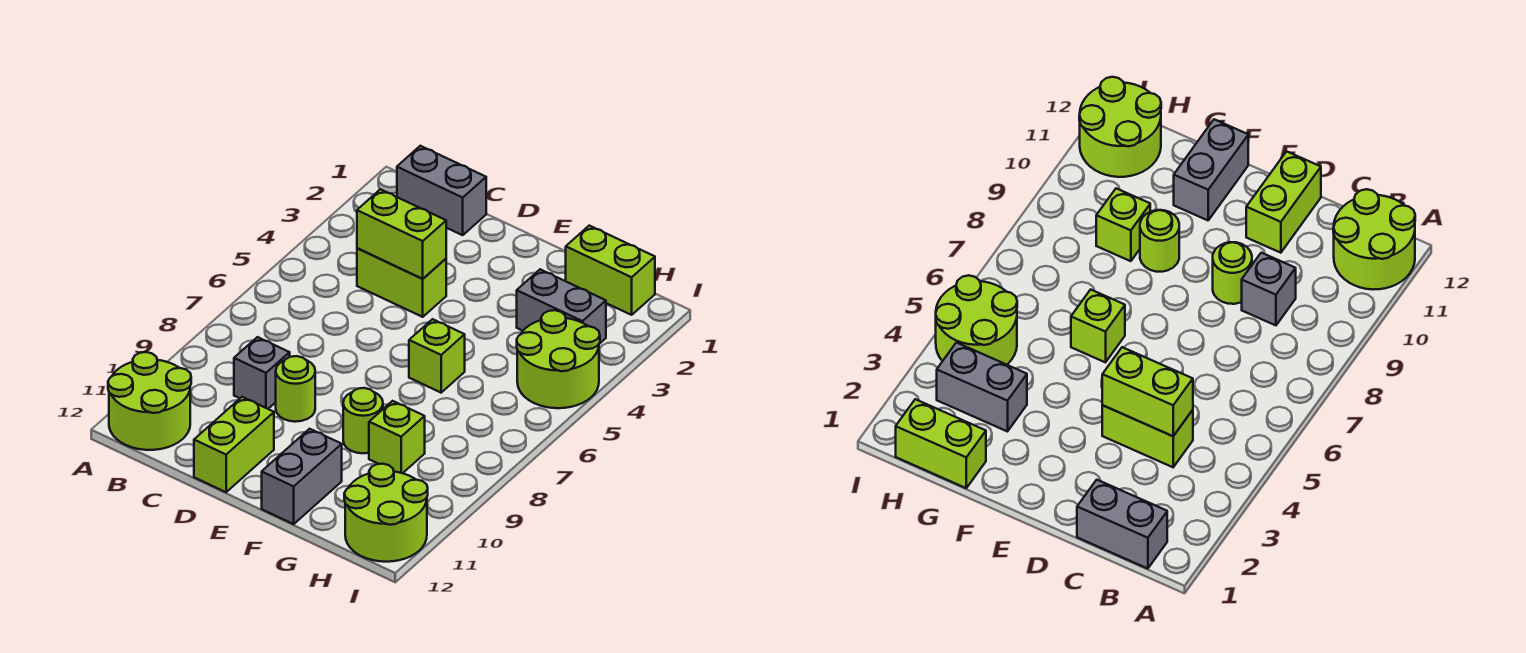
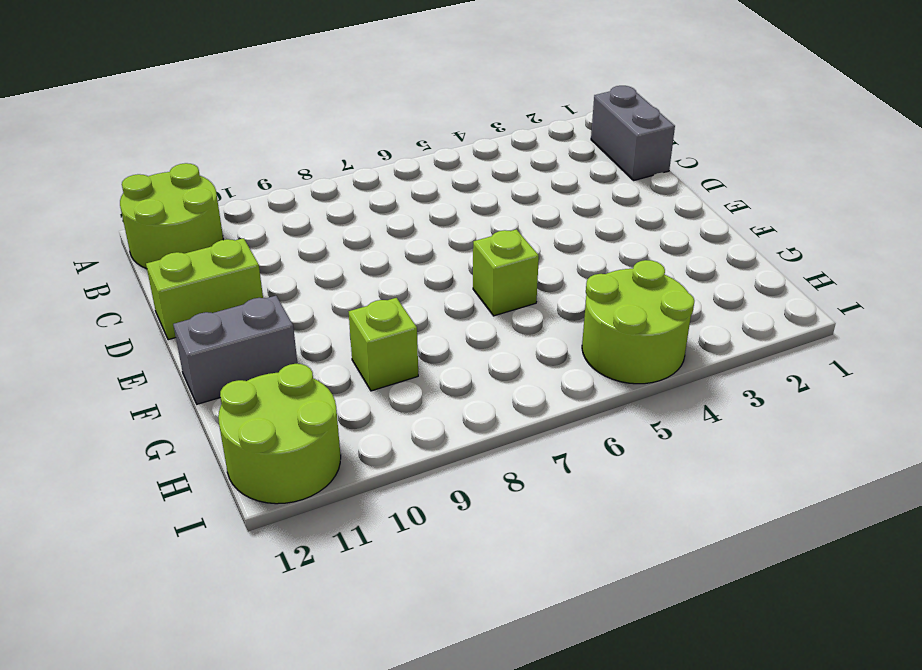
none -> lime 1x2 brick [357,248,446,317]
none -> grey 1x1 brick [234,337,290,409]
none -> lime 1x1 round brick [276,356,315,422]

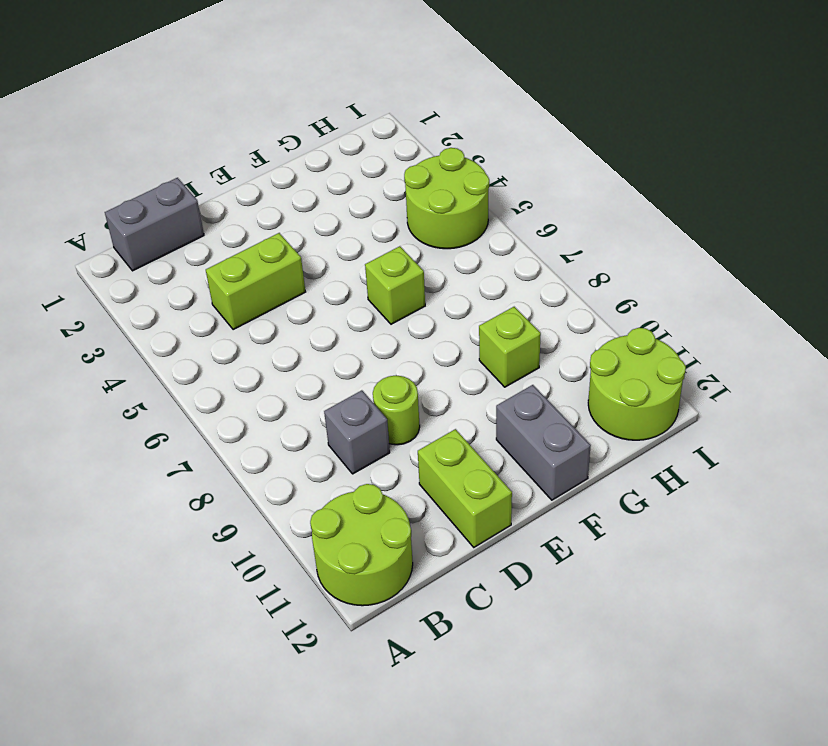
none -> lime 1x1 round brick [343,388,383,453]
none -> lime 1x2 brick [566,226,655,315]
none -> grey 1x2 brick [517,269,606,344]

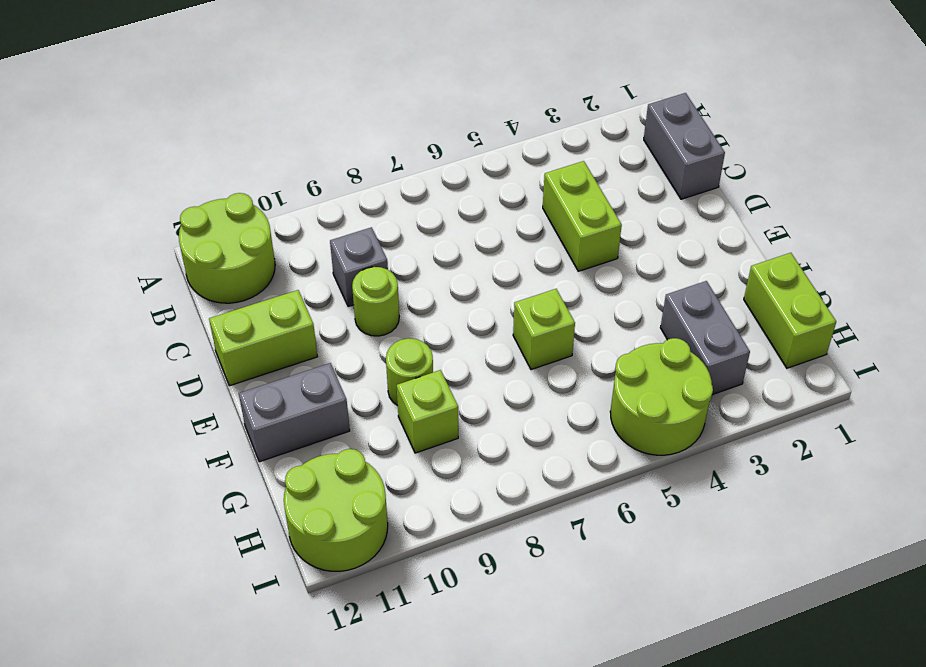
none -> lime 1x2 brick [357,189,446,279]

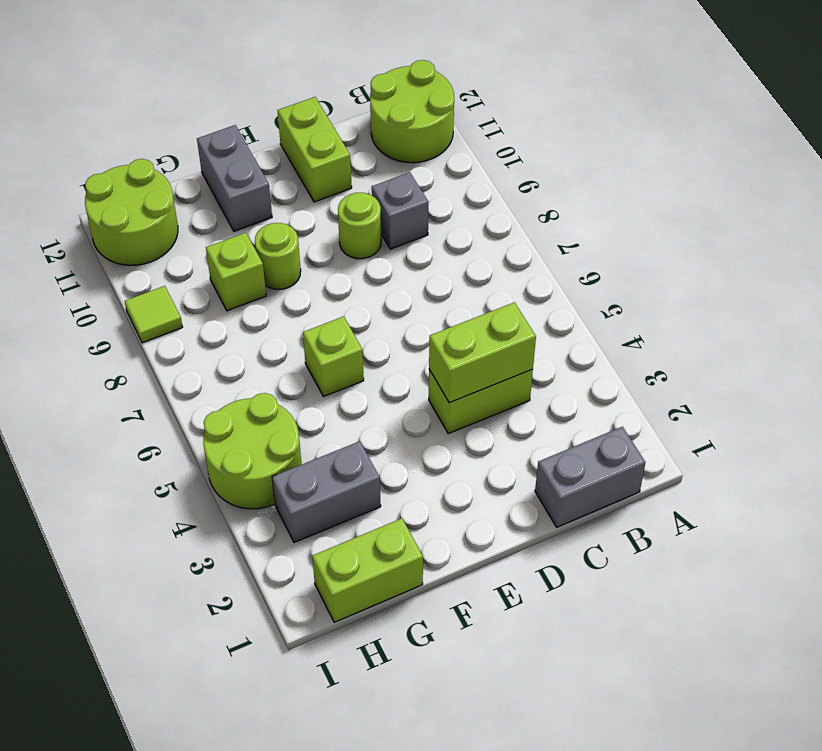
lime 1x1 tile [125,286,182,343] -> none

